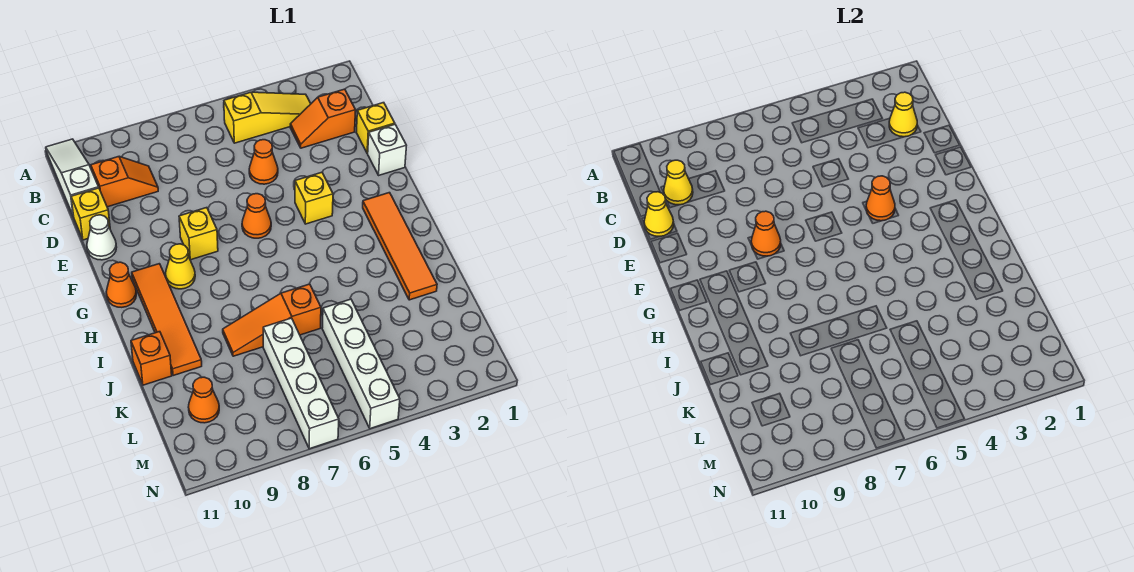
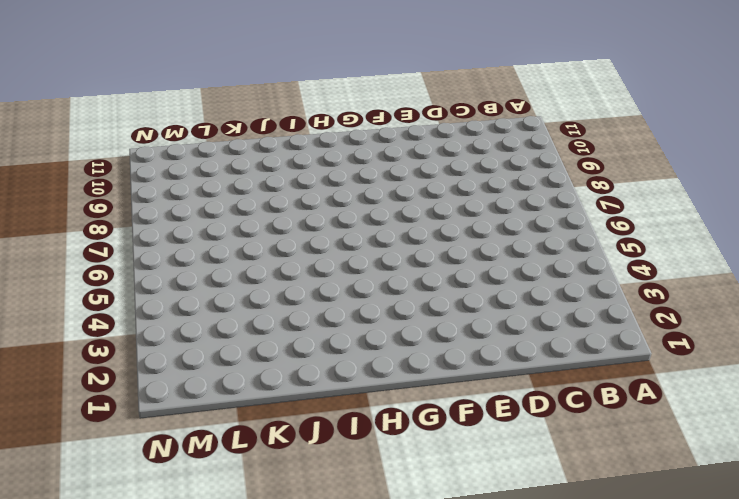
none -> white 1x3 slope [46,139,99,217]
none -> yellow 1x3 slope [224,92,311,143]
none -> orange 1x2 slope [290,89,356,148]

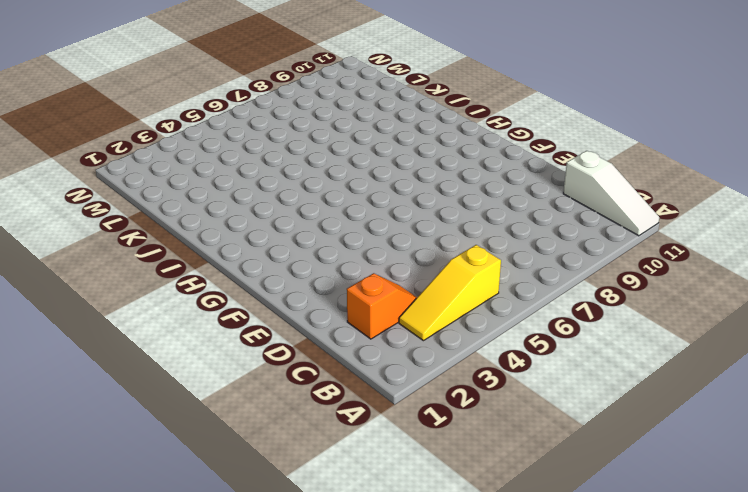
none -> orange 1x2 slope [91,156,158,207]
none -> yellow 1x1 brick [356,103,395,153]
none -> orange 1x1 cone [249,140,278,184]

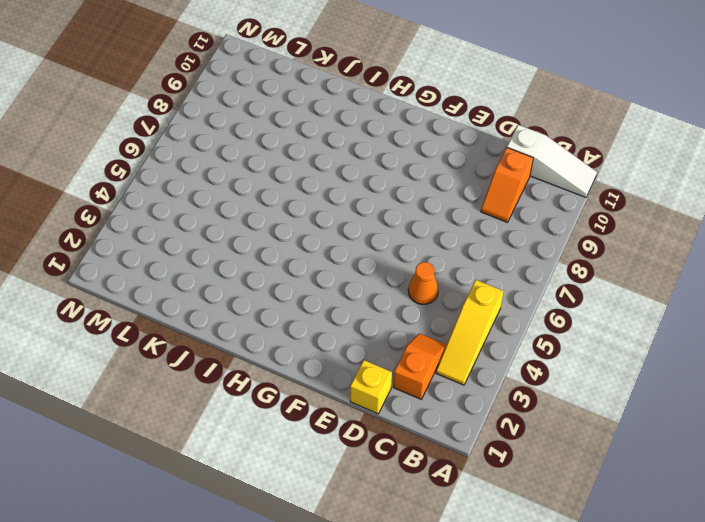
none -> yellow 1x1 brick [71,188,110,240]
none -> white 1x1 brick [368,124,407,175]
none -> white 1x1 cone [87,215,117,260]

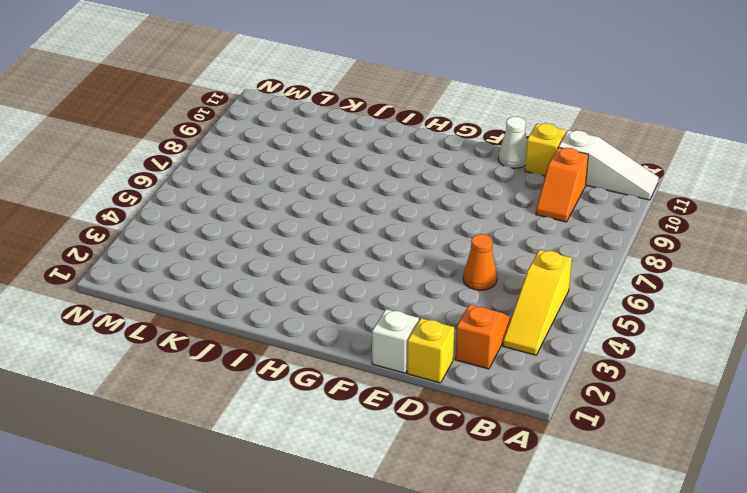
none -> yellow 1x1 brick [295,172,333,224]
none -> orange 1x1 cone [242,194,271,238]
none -> yellow 1x1 brick [179,208,218,260]

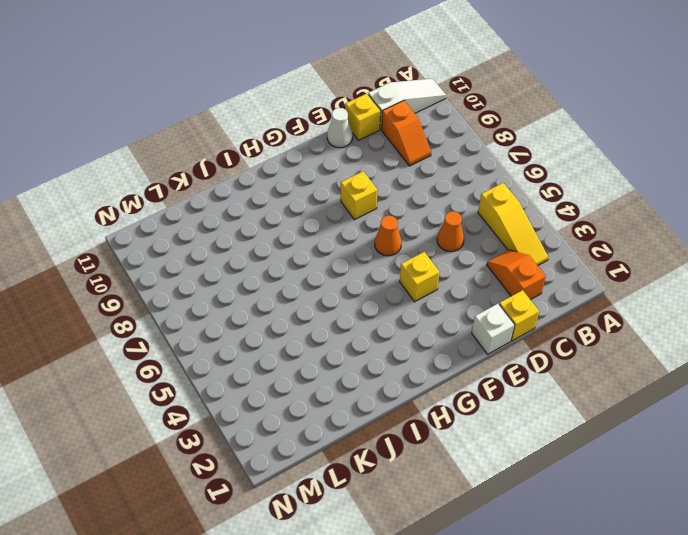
none -> orange 1x4 tile [363,193,437,300]
none -> yellow 1x1 cone [165,244,195,289]
none -> orange 1x4 tile [132,264,202,376]

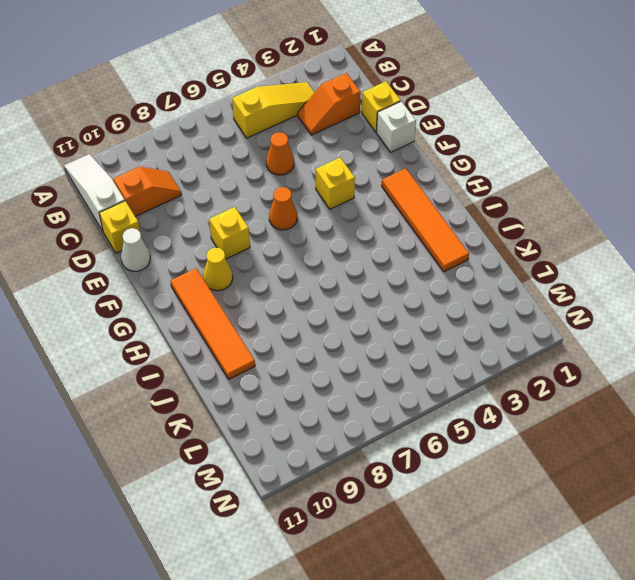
none -> orange 1x1 cone [106,262,136,307]
none -> orange 1x3 slope [223,284,321,356]
none -> orange 1x1 brick [131,332,172,385]

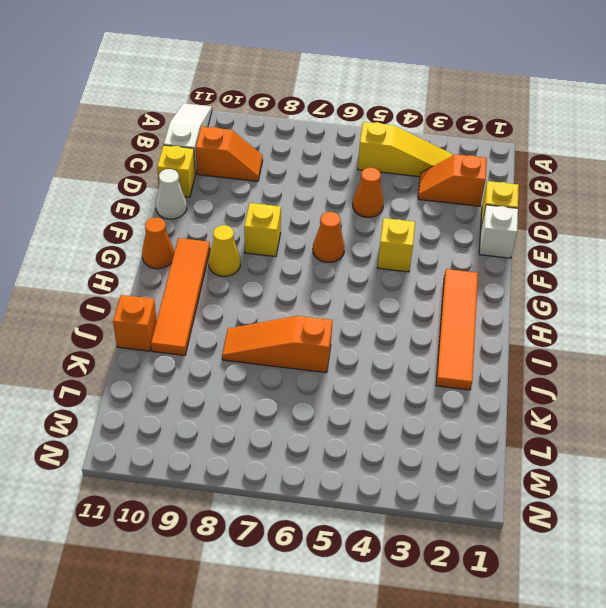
none -> white 1x4 brick [322,299,400,429]
none -> white 1x4 brick [263,318,339,449]
none -> orange 1x1 cone [188,377,219,423]

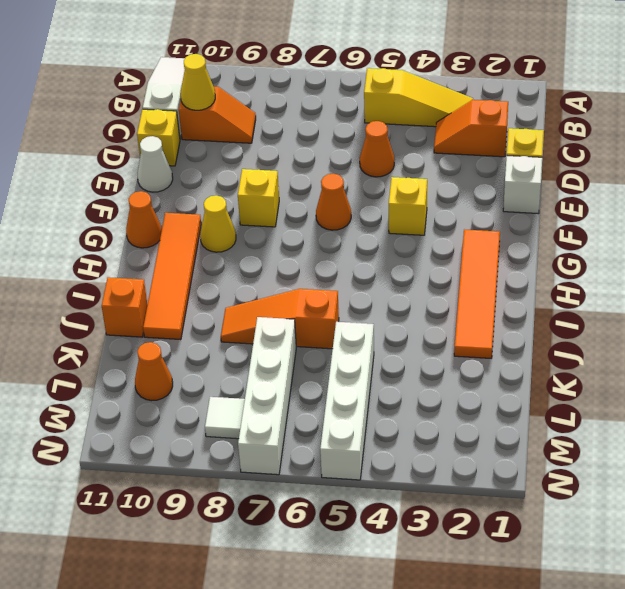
white 1x1 tile [205,397,245,439] -> none
none -> yellow 1x1 cone [889,92,917,137]
none -> yellow 1x1 cone [644,192,674,237]
none -> orange 1x1 cone [866,176,895,221]

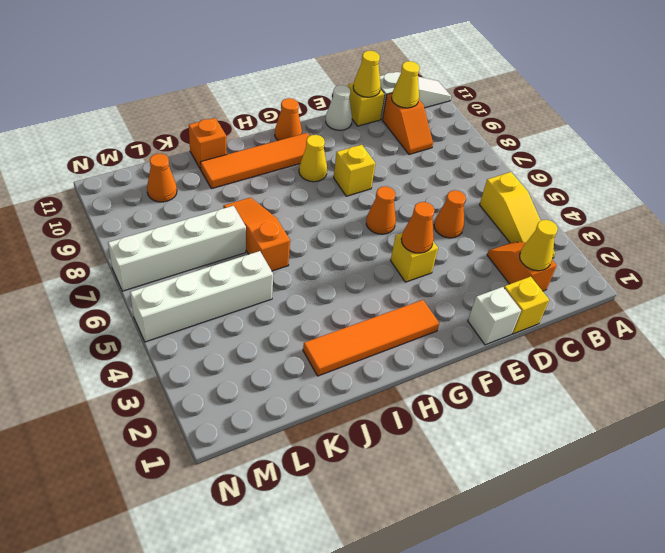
none -> orange 1x1 cone [751,211,781,256]

